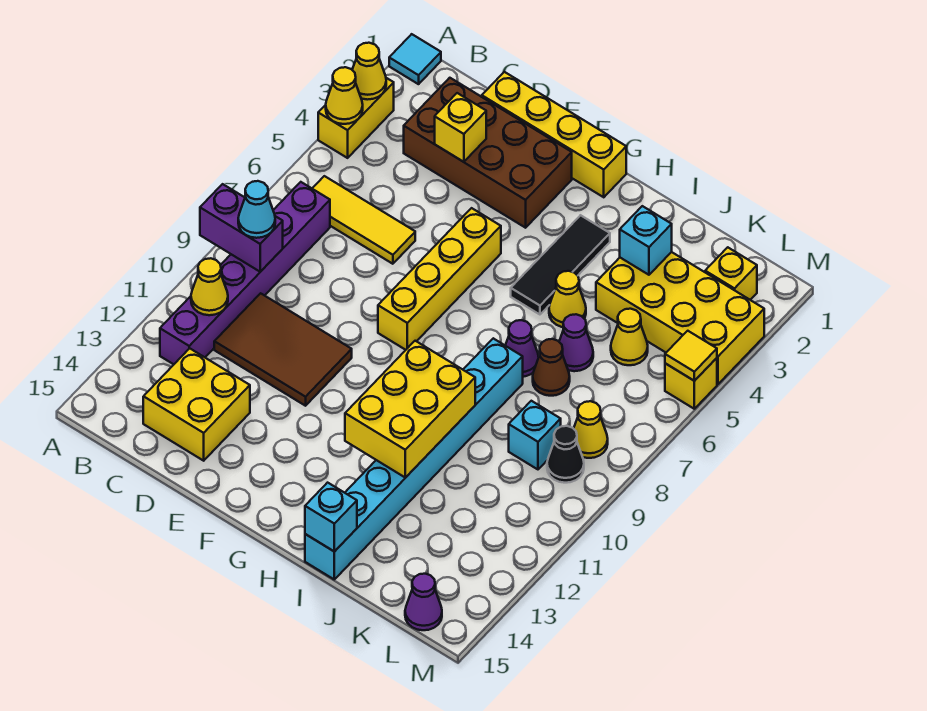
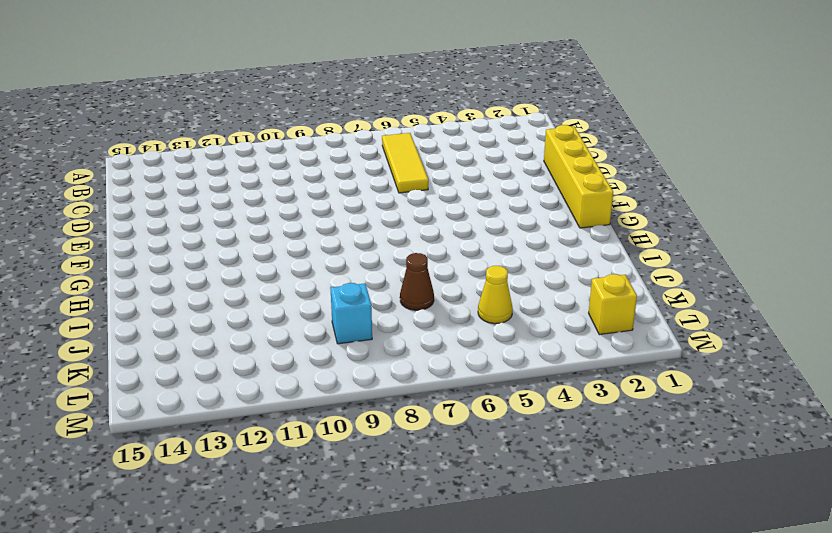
none -> cyan 1x1 tile [389,34,441,84]
none -> yellow 1x2 brick [318,78,394,158]
none -> purple 1x6 brick [160,182,330,364]
none -> brown 2x4 brick [404,78,572,228]

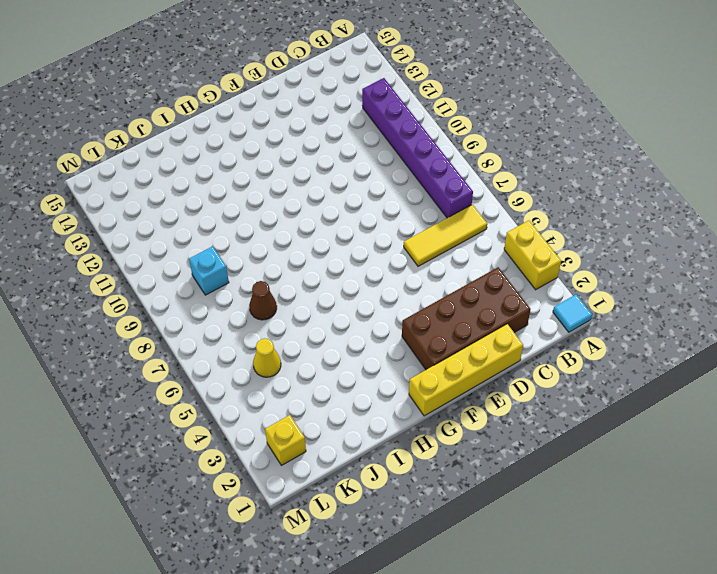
none -> brown 2x3 tile [214,293,352,406]
none -> yellow 2x2 brick [143,348,250,461]
none -> yellow 1x4 brick [378,208,501,350]
none -> black 1x3 tile [511,215,610,314]

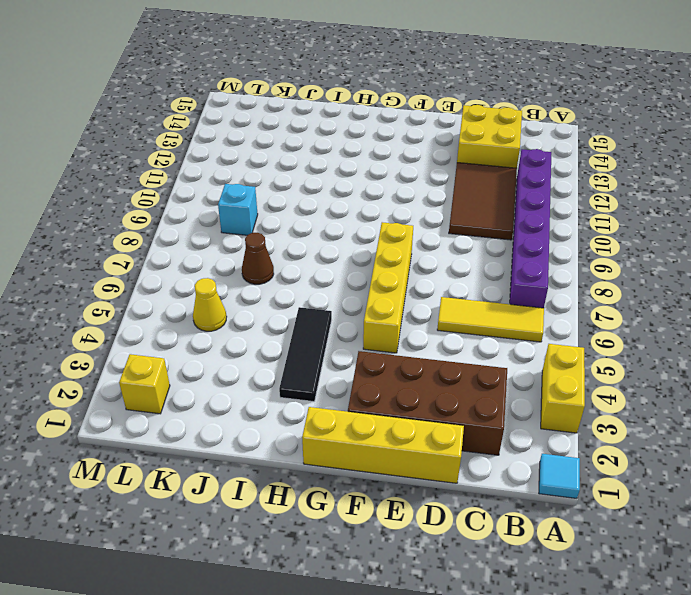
brown 2x3 tile [449,163,517,240] -> brown 2x3 tile turned to [214,293,352,406]
none -> yellow 1x1 cone [549,271,586,327]
none -> purple 1x1 cone [505,320,539,377]
none -> cyan 1x8 brick [305,338,523,579]
none -> yellow 2x4 brick [596,252,764,384]

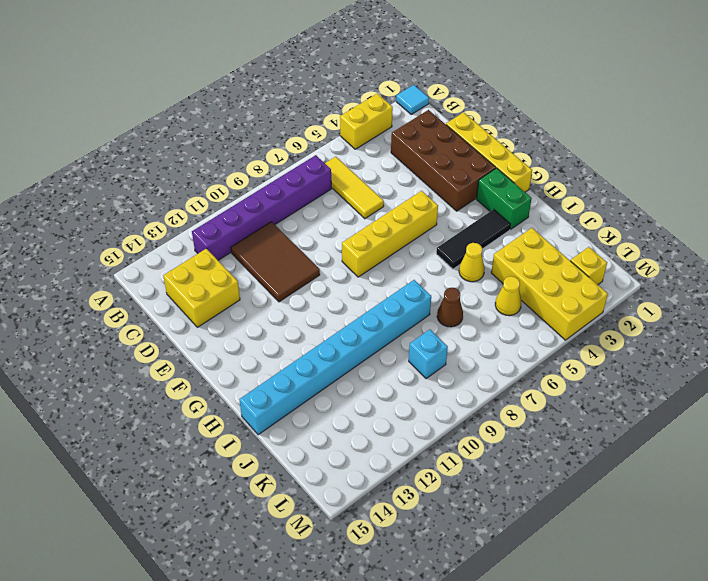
green 1x2 brick [476,168,532,229] -> none
none -> purple 1x1 cone [505,320,539,377]
none -> purple 1x1 cone [559,314,593,371]
none -> yellow 1x1 cone [574,401,608,458]
none -> black 1x1 cone [547,426,584,483]

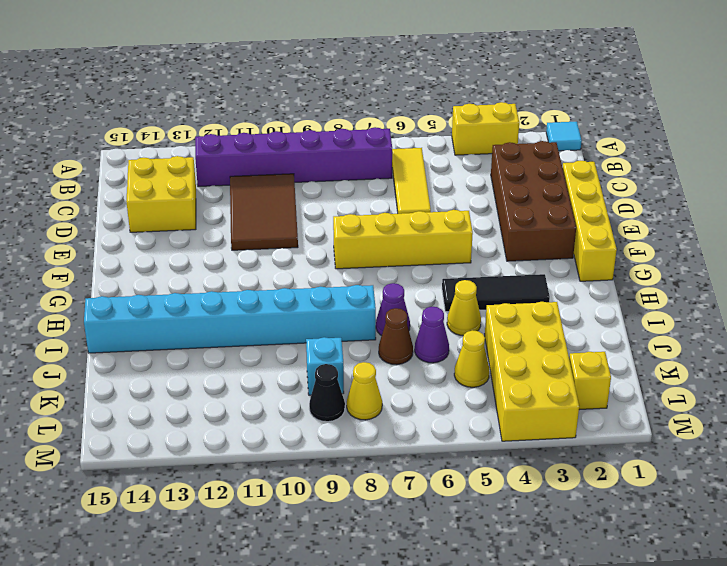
none -> purple 1x1 cone [405,574,442,630]
none -> yellow 1x1 brick [665,358,717,409]
none -> yellow 1x1 cone [352,43,386,100]
none -> yellow 1x1 cone [326,67,363,124]

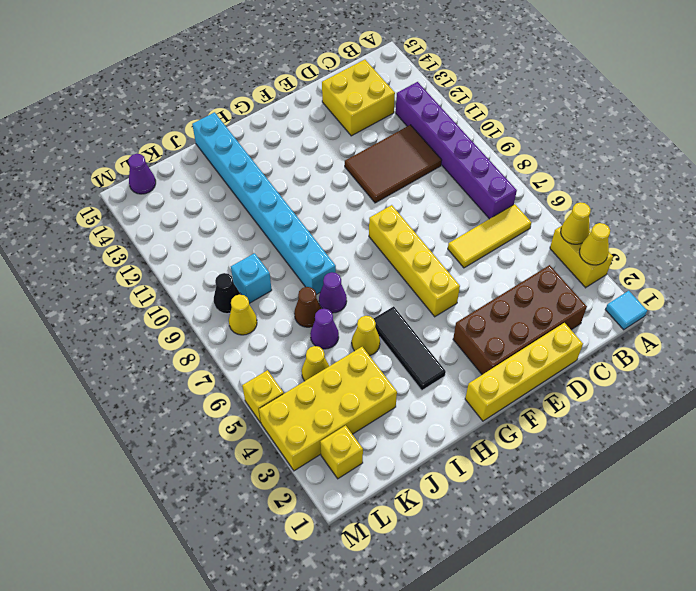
none -> purple 1x2 brick [200,184,283,272]
none -> yellow 1x1 cone [191,258,228,315]
none -> yellow 1x1 brick [435,93,486,162]
none -> yellow 2x3 brick [345,341,475,478]

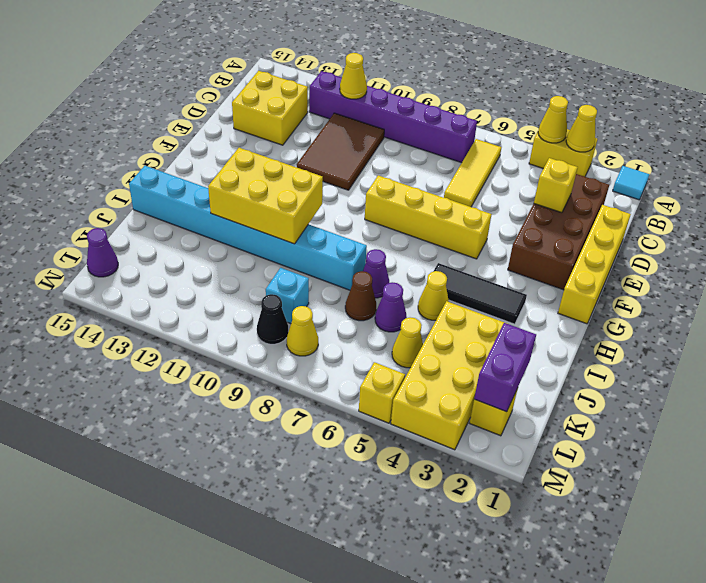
purple 1x2 brick [474,323,536,412] -> purple 1x2 brick moved to [200,184,283,272]
none -> cyan 1x1 brick [305,483,357,552]
none -> cyan 1x1 brick [620,206,672,275]
none -> yellow 1x1 tile [665,331,717,381]
none -> cyan 1x1 cone [238,181,275,238]

